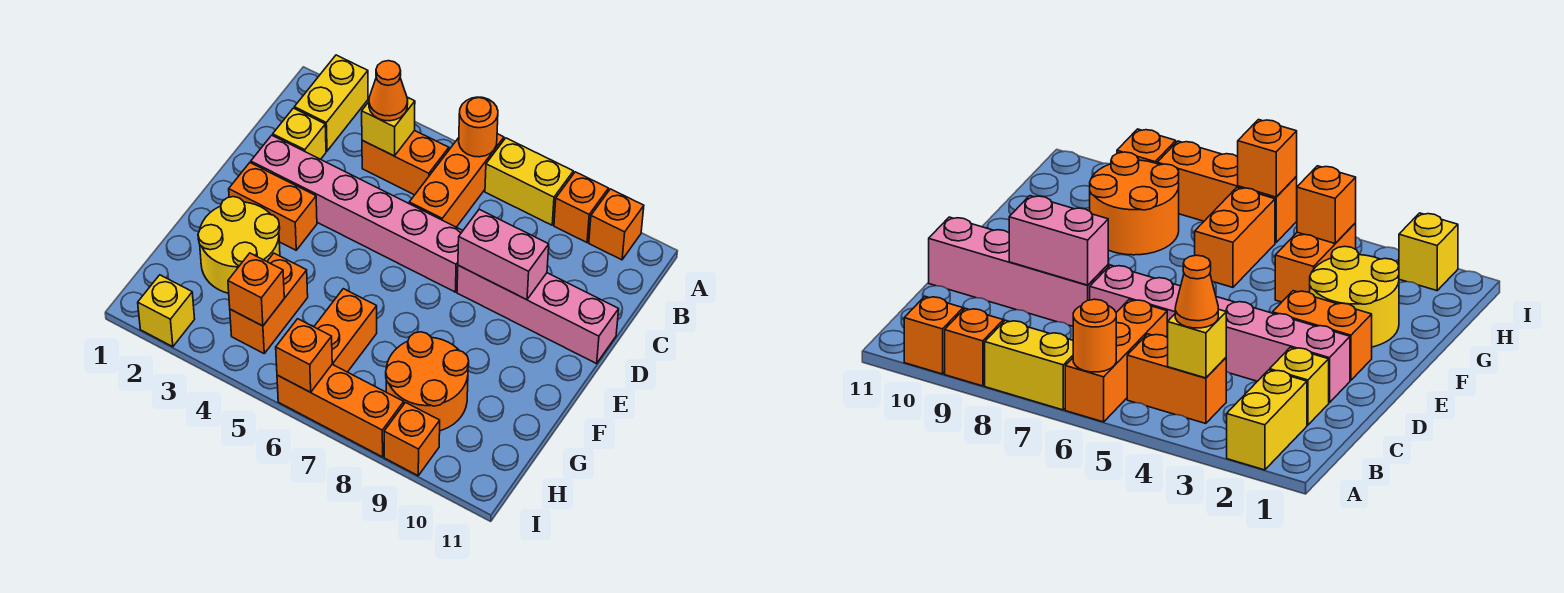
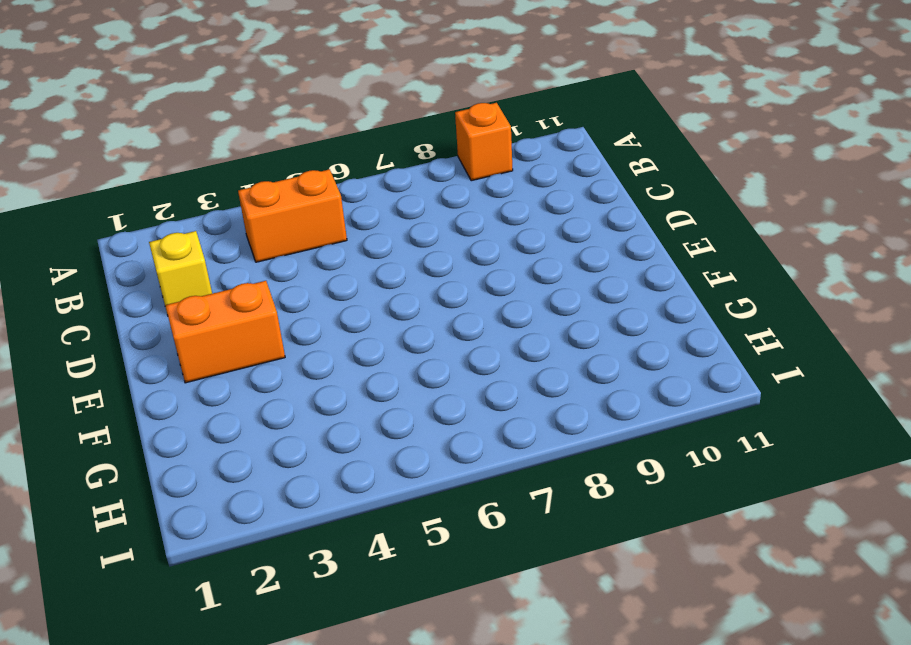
none -> yellow 1x2 brick [294,55,368,151]
none -> orange 1x3 brick [409,134,504,227]
none -> yellow 1x2 brick [485,138,573,225]

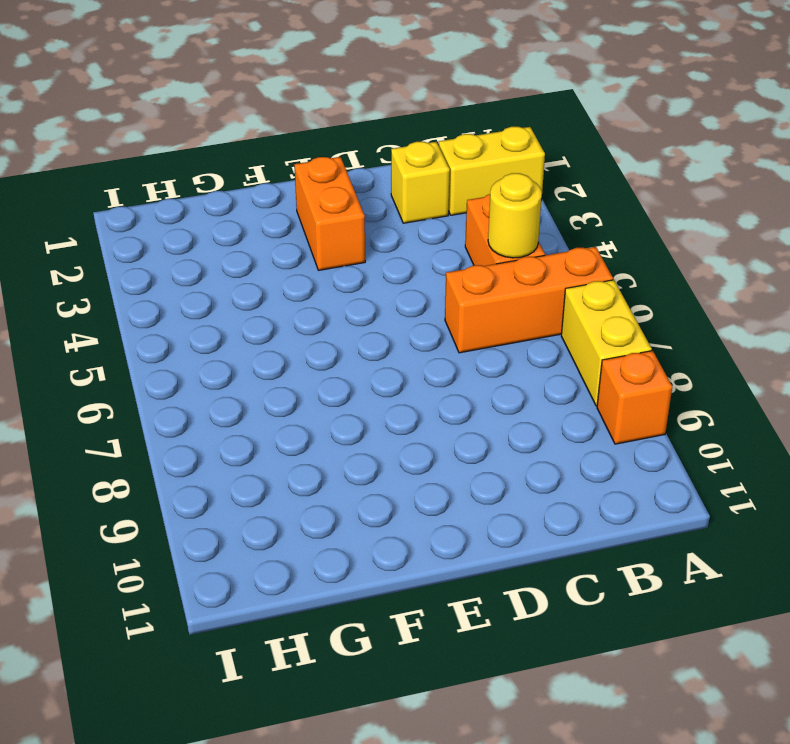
yellow 1x1 round brick [488,173,542,258] -> none
none -> orange 1x1 brick [589,189,644,260]
none -> pink 1x6 brick [251,135,463,292]
none -> pink 1x4 brick [457,265,619,364]

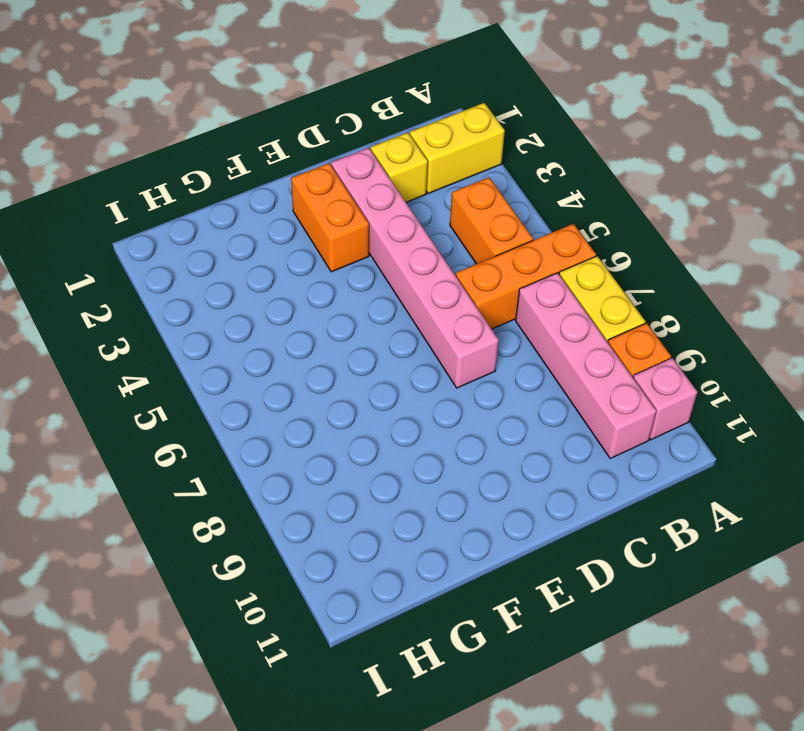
pink 1x1 brick [633,358,697,440] -> orange 1x1 brick [589,189,644,260]
pink 1x4 brick [516,273,656,458] -> pink 1x4 brick moved to [457,265,619,364]
none -> yellow 2x2 round brick [198,197,280,293]
none -> orange 1x2 brick [230,253,308,353]
none -> orange 1x2 brick [314,289,377,372]

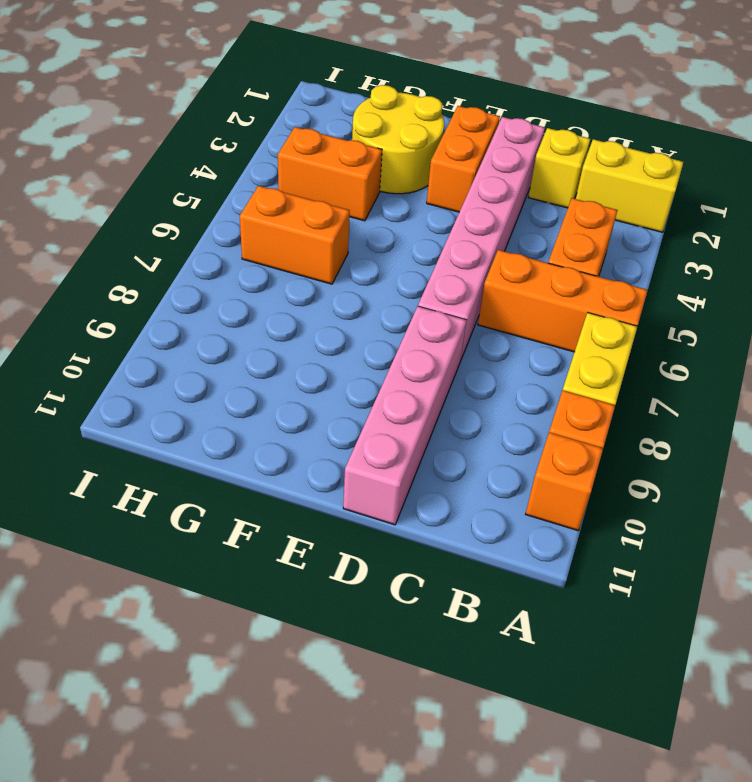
none -> orange 2x2 round brick [386,332,469,431]
none -> yellow 1x1 brick [138,275,195,347]
none -> orange 1x3 brick [277,364,404,457]

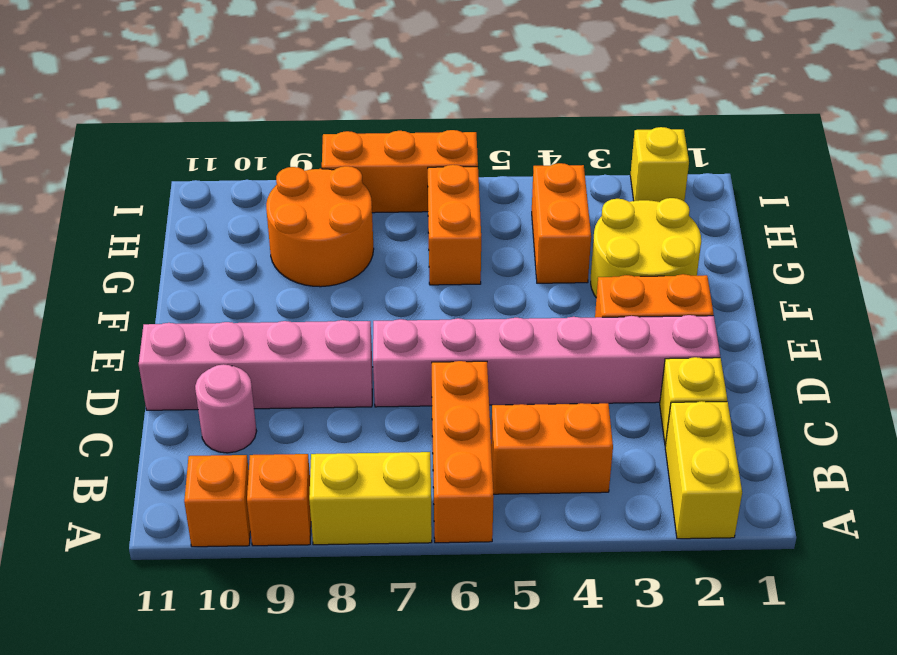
pink 1x1 round brick [195,364,257,453] -> none
none -> orange 1x1 brick [384,403,440,476]
none -> orange 1x1 round brick [459,97,498,157]
none -> yellow 1x1 brick [362,97,415,156]

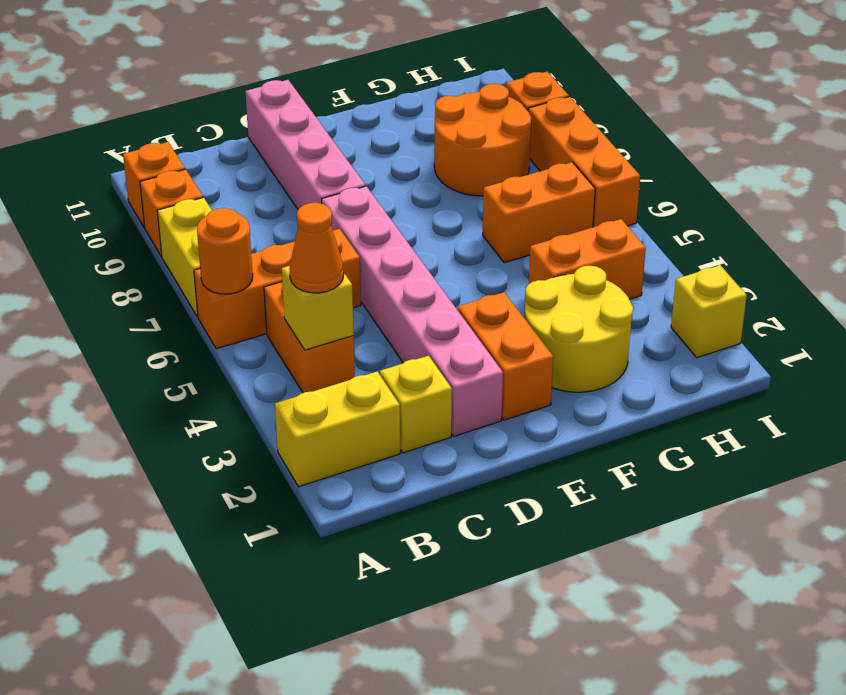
none -> pink 1x2 brick [458,209,549,300]
none -> orange 1x1 brick [228,253,284,326]
none -> orange 1x1 brick [276,319,332,392]

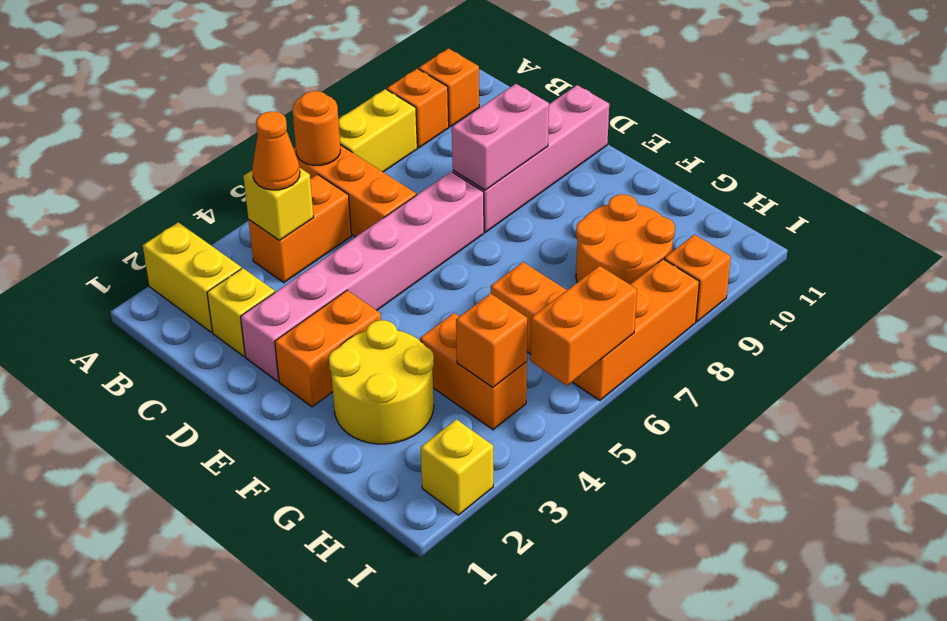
orange 1x2 brick [530,266,637,386] -> orange 1x1 brick [276,319,332,392]

